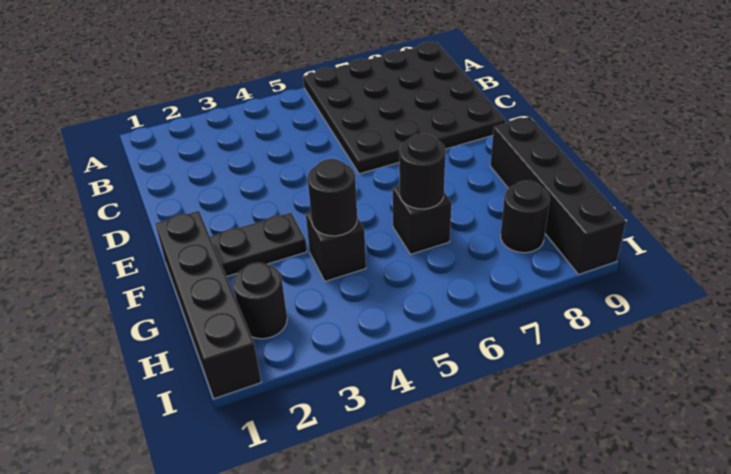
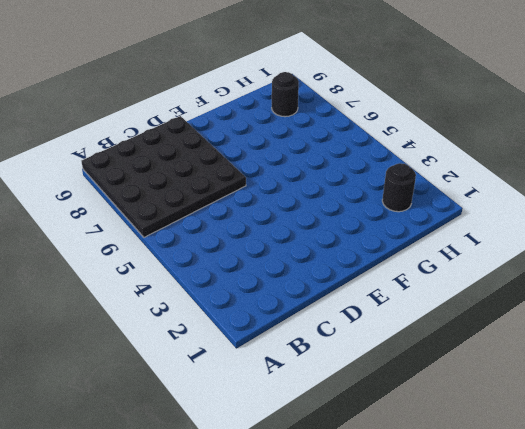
none -> black 1x4 brick [155,211,261,399]
none -> black 1x2 plate [210,213,307,277]

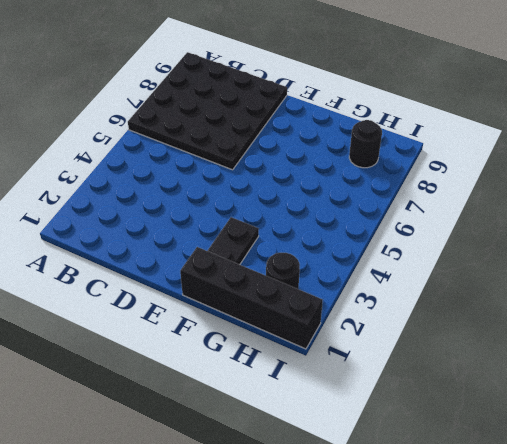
none -> black 1x4 brick [490,117,626,274]
none -> black 1x1 brick [306,211,366,281]

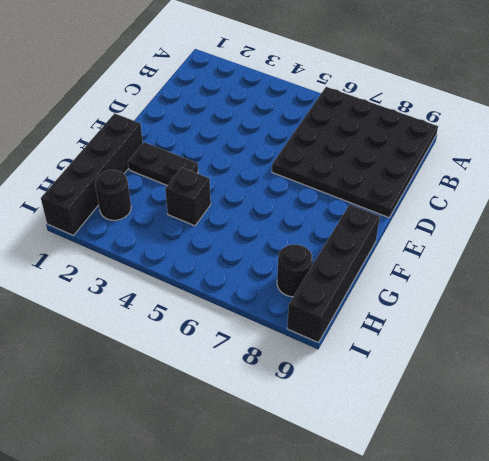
none -> black 1x1 brick [393,185,452,254]
none -> black 1x1 round brick [308,159,357,236]

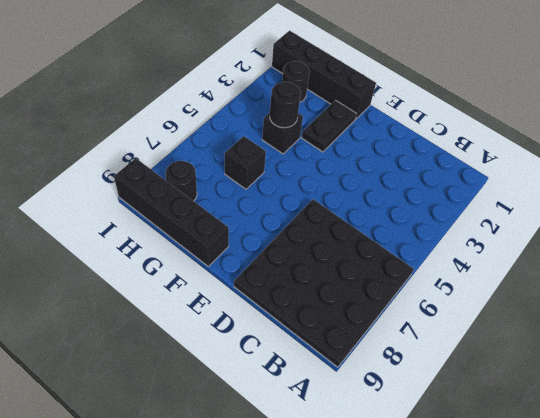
none -> black 1x1 round brick [399,133,446,209]

